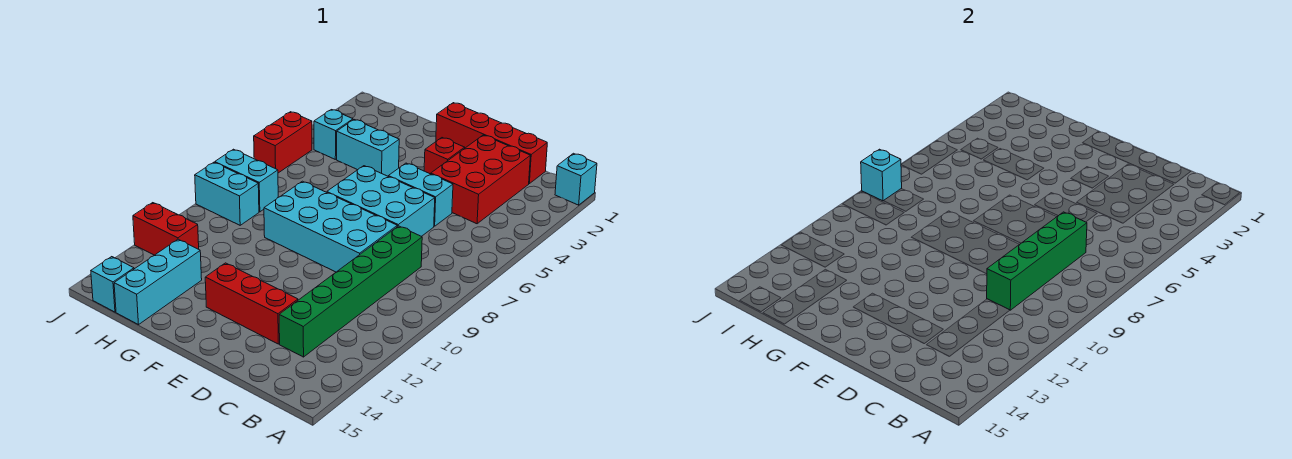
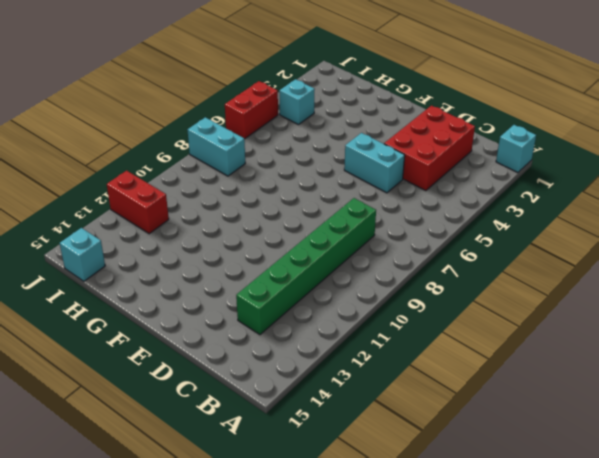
none -> red 1x4 brick [436,103,547,184]
none -> cyan 2x3 brick [327,166,435,236]
none -> cyan 2x4 brick [264,181,397,272]

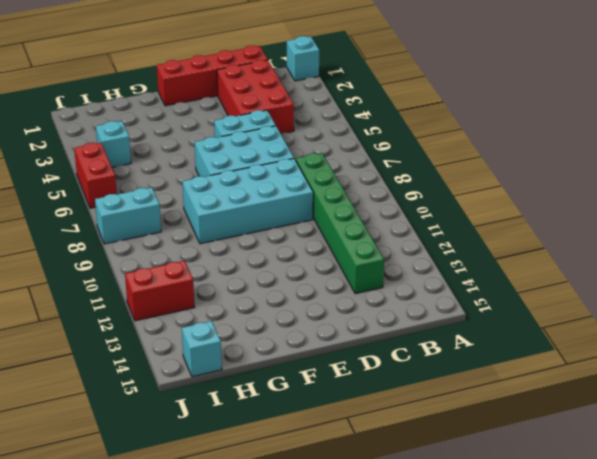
none -> red 1x3 brick [205,263,298,344]
none -> red 1x1 brick [424,138,465,174]
none -> cyan 1x2 brick [337,120,399,176]

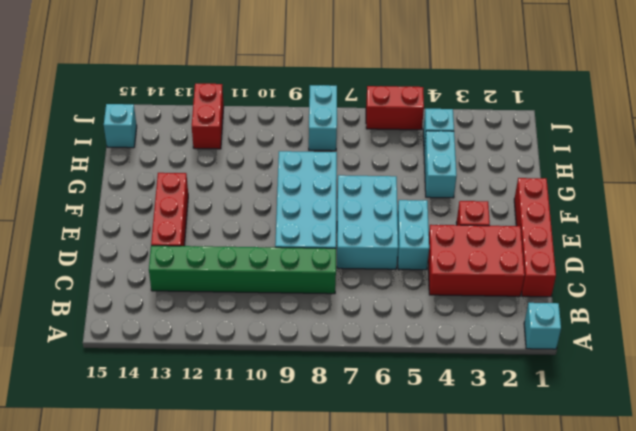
none -> cyan 1x3 brick [114,239,202,325]
none -> cyan 1x2 brick [195,162,259,225]
none -> green 1x4 brick [987,212,1087,310]

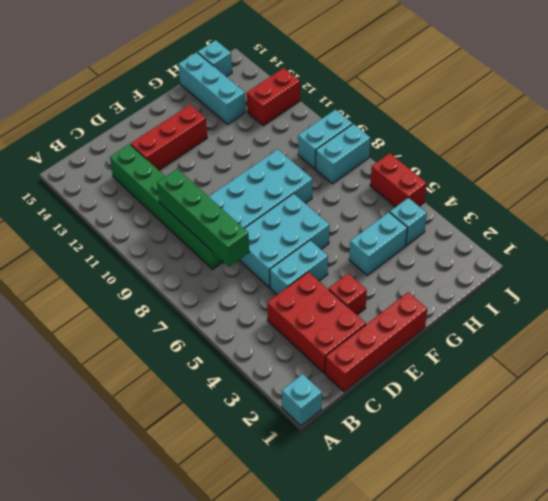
none -> cyan 1x1 brick [861,149,902,201]

